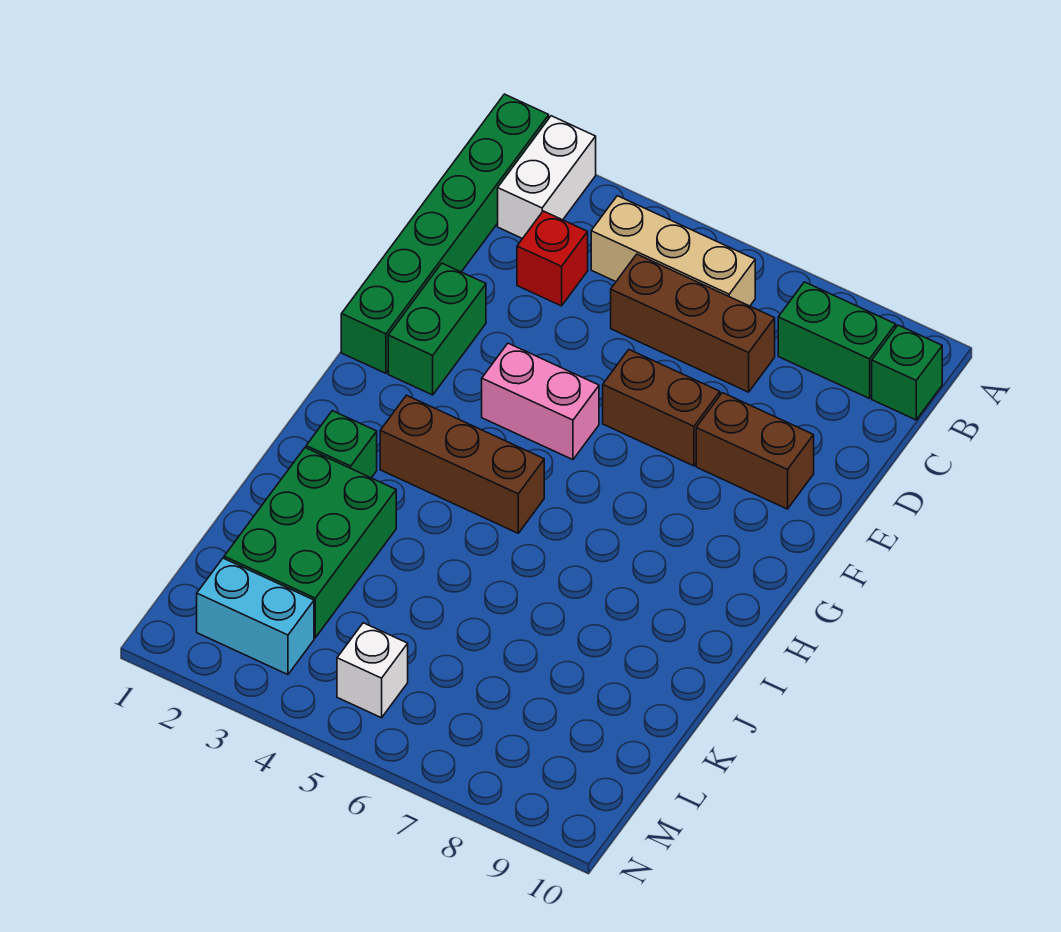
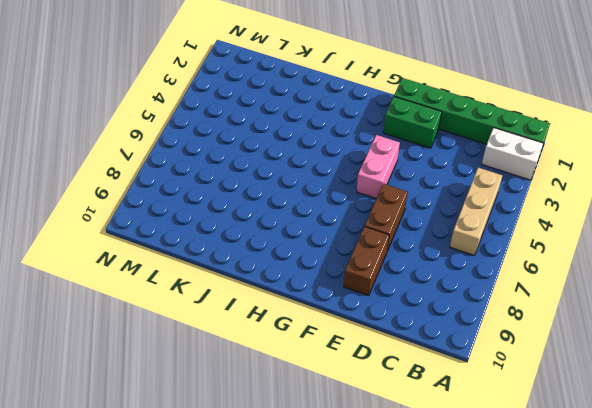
none -> green 1x2 brick [778,282,896,398]
none -> green 1x1 brick [872,325,942,420]
none -> red 1x1 brick [517,211,588,306]

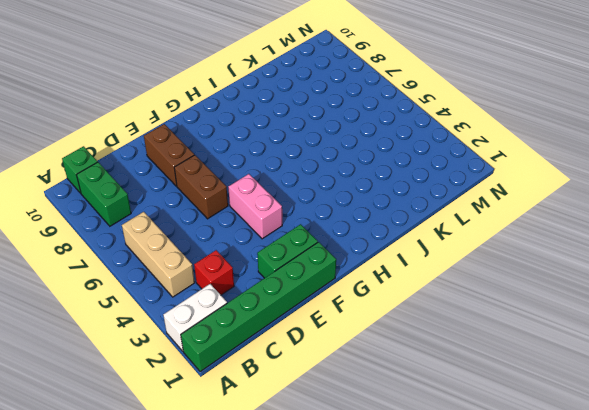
none -> brown 1x3 brick [611,254,775,392]
none -> brown 1x3 brick [380,395,544,533]
none -> green 1x1 brick [306,411,377,478]

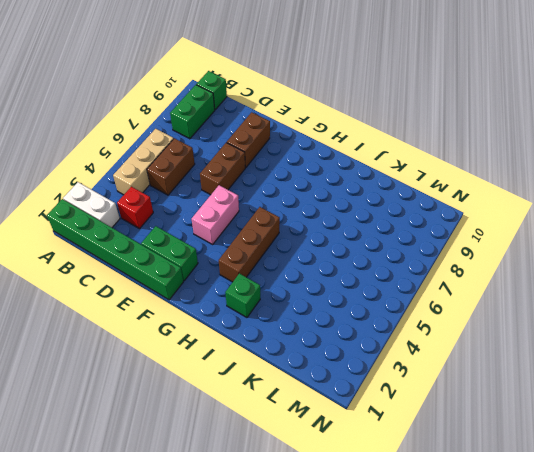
brown 1x2 brick [147,138,195,195] -> brown 1x3 brick [611,254,775,392]
none -> green 2x3 brick [224,448,396,638]
none -> cyan 1x2 brick [197,558,314,675]
none -> white 1x1 brick [337,623,408,718]

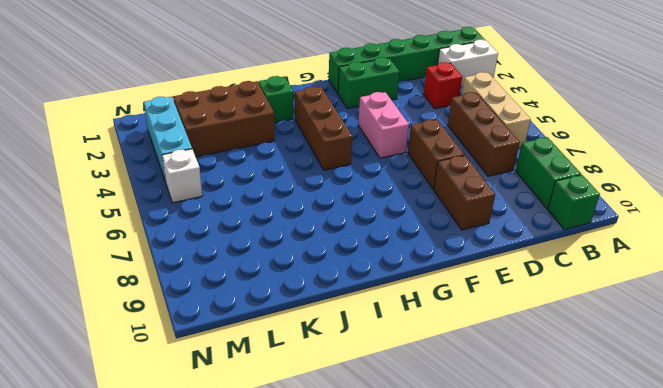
brown 2x3 brick [173,81,275,157] -> green 2x3 brick [224,448,396,638]
cyan 1x3 brick [144,97,192,182] -> cyan 1x2 brick [197,558,314,675]

